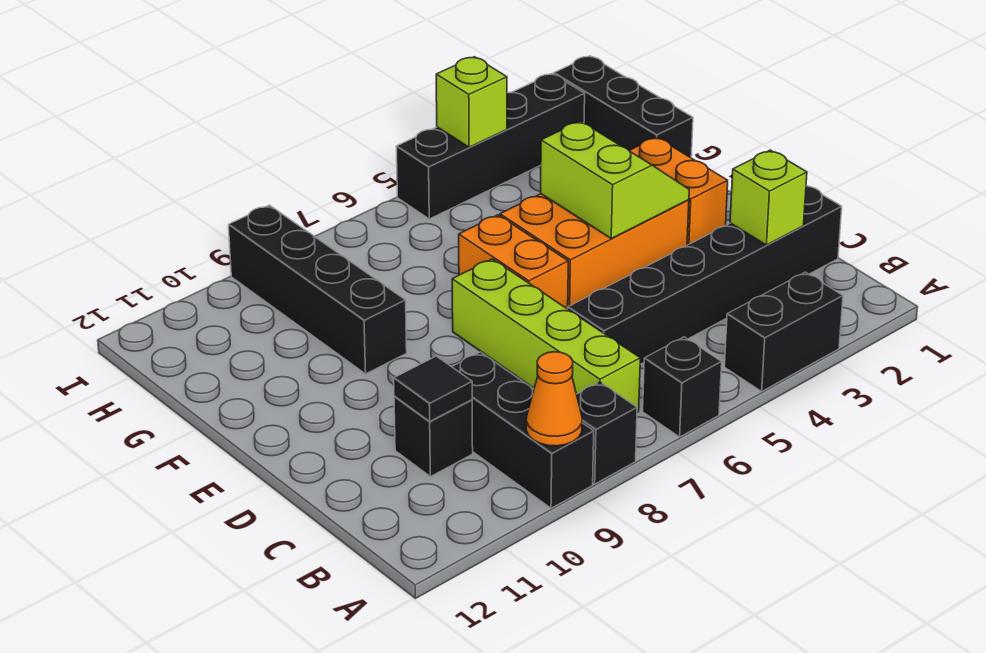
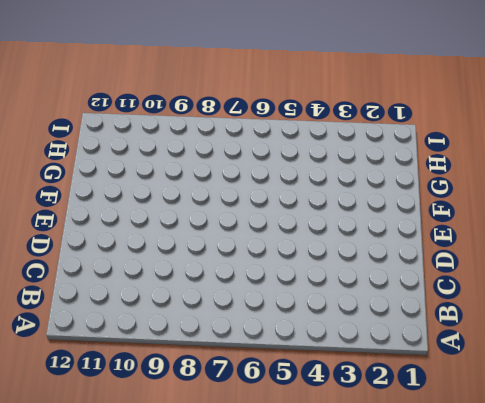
none -> black 1x2 brick [725,272,843,391]
none -> black 1x1 brick [643,337,722,437]
none -> black 1x1 brick [577,382,637,484]

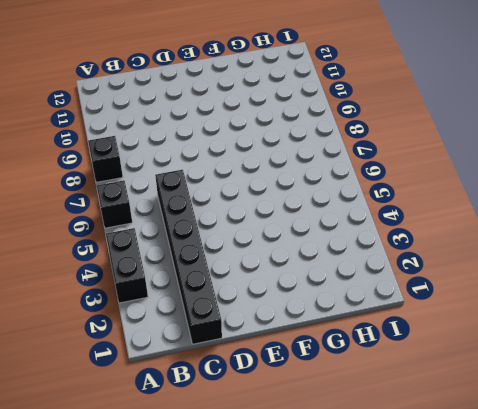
none -> black 1x3 brick [452,352,594,508]
none -> lime 1x4 brick [452,259,640,412]
none -> black 1x1 brick [394,396,473,477]

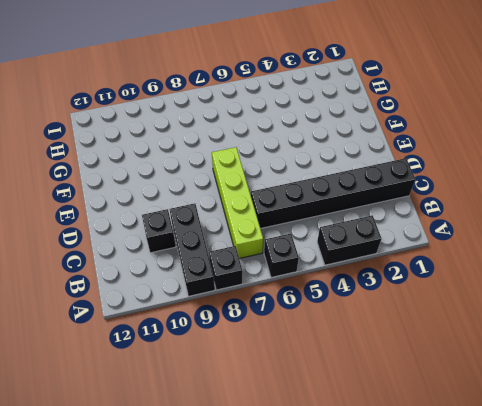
none -> orange 1x2 brick [629,137,728,245]
none -> orange 2x3 brick [500,194,689,307]
none -> orange 1x2 brick [459,215,568,309]

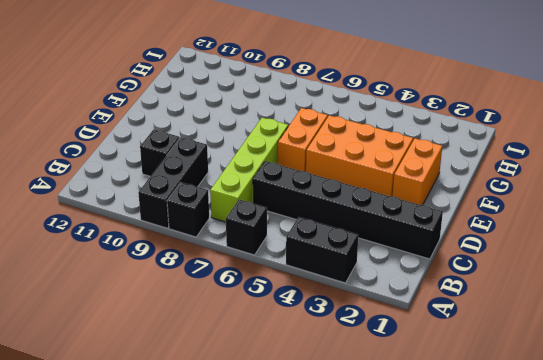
none -> black 1x4 brick [229,205,407,374]
none -> black 1x3 brick [554,56,693,158]
none -> black 1x4 brick [396,74,585,219]

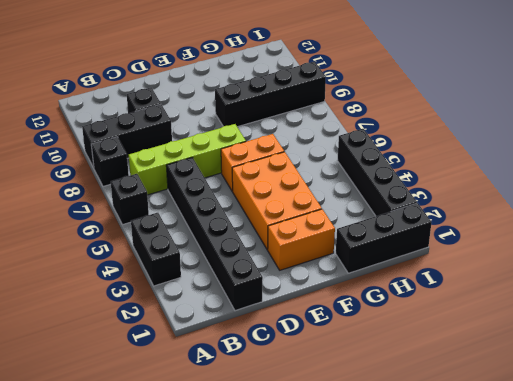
none -> orange 1x1 cone [526,352,582,446]
none -> lime 1x1 brick [730,150,807,245]
none -> black 1x1 tile [394,356,472,422]

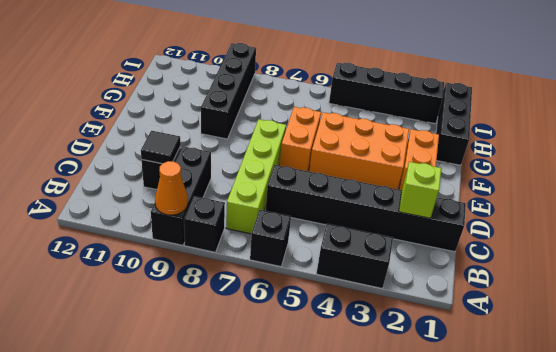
none -> lime 2x2 slope [541,121,689,238]
none -> lime 1x1 brick [436,57,507,147]

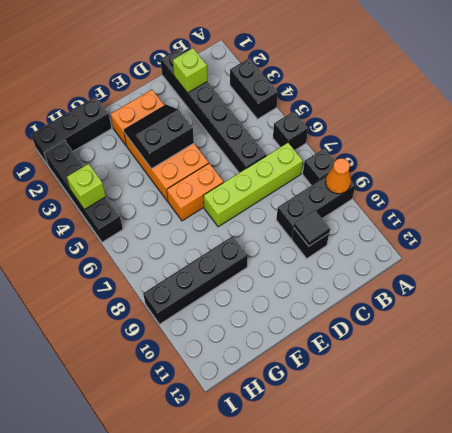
black 2x2 slope [124,104,194,169] -> lime 2x2 slope [541,121,689,238]

